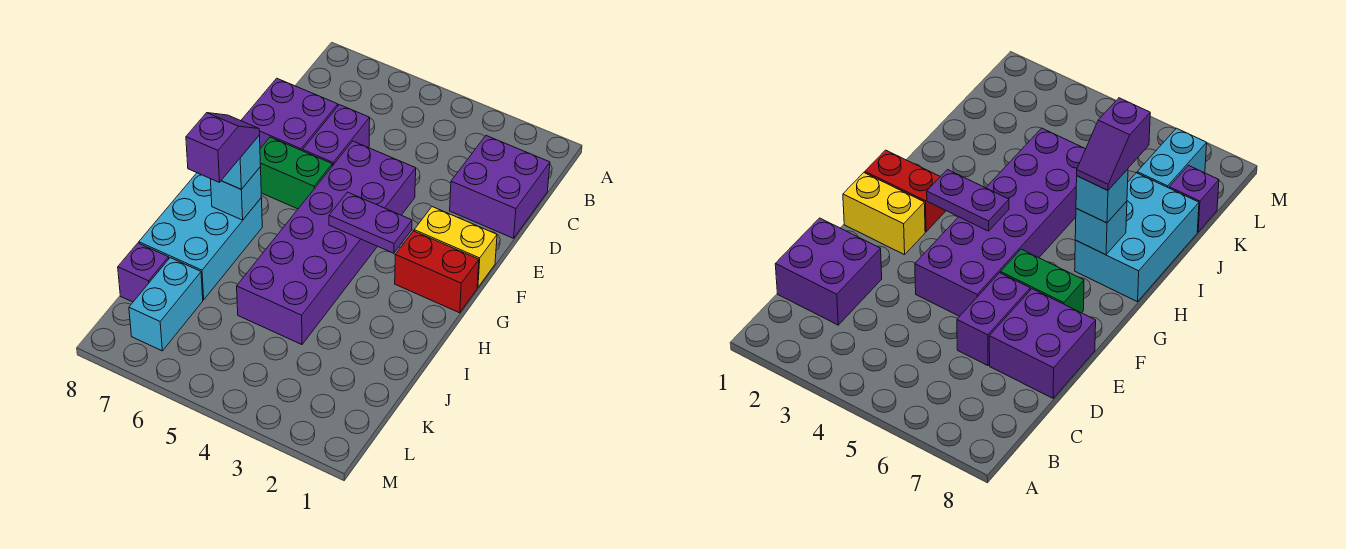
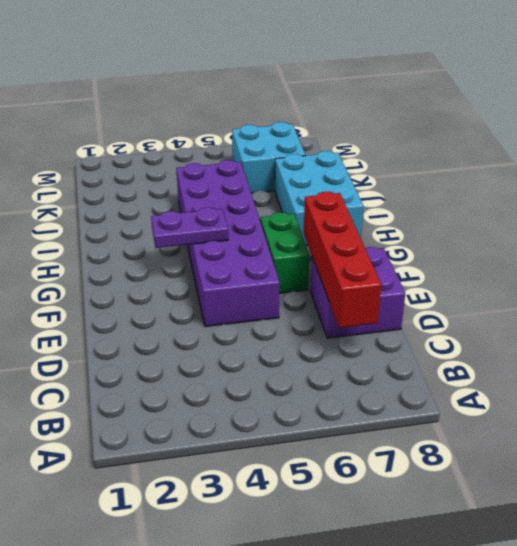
red 1x4 brick [304,192,381,328] -> none
green 1x2 brick [260,212,310,293] -> green 1x2 brick turned to [260,137,332,209]
cyan 2x2 brick [232,122,306,193] -> cyan 1x2 brick [129,258,203,351]
none -> purple 2x2 brick [450,136,550,238]
none -> purple 1x2 brick [303,105,370,166]
none -> yellow 1x2 brick [414,207,497,288]

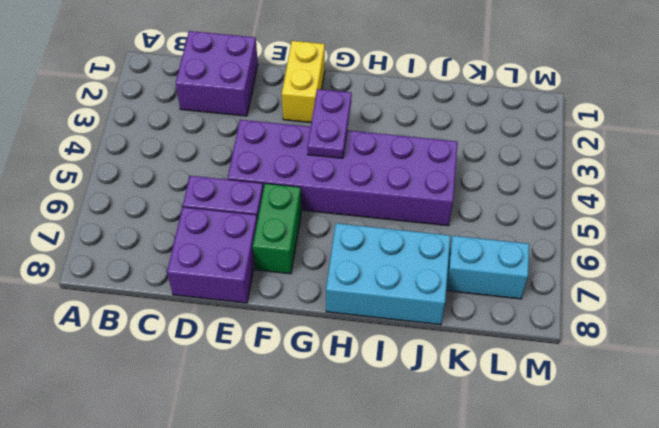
none -> red 1x2 brick [395,231,479,313]
none -> purple 1x1 brick [118,243,169,302]
none -> cyan 1x1 brick [211,167,261,220]

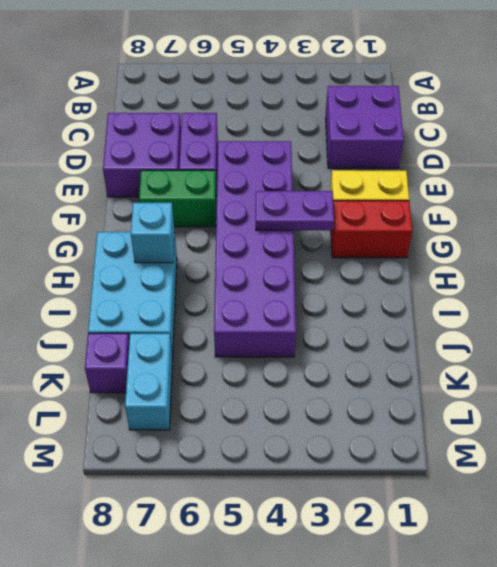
none -> cyan 1x1 brick [221,135,261,189]
none -> purple 1x2 slope [186,113,260,182]

